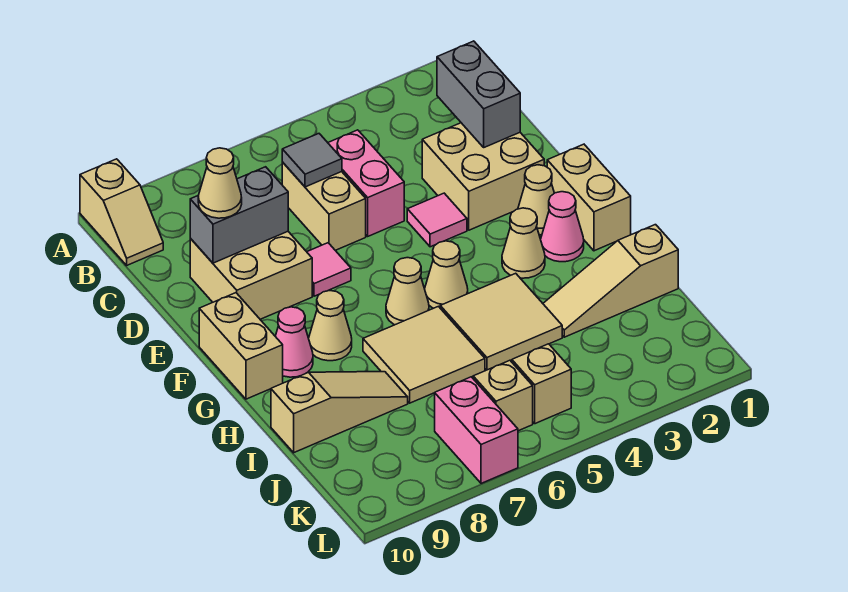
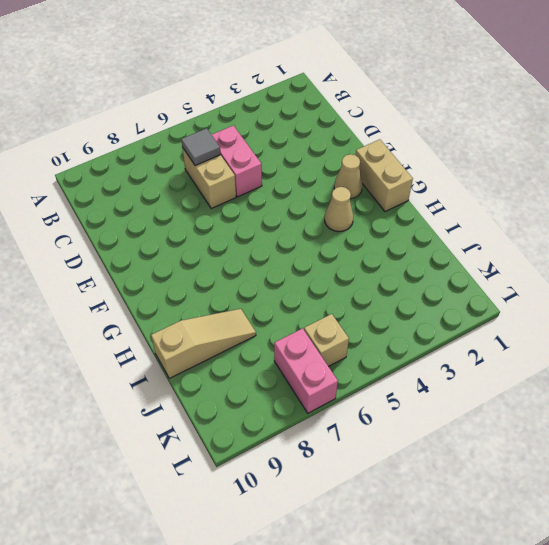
none -> tan 1x2 slope [80,159,163,265]
none -> tan 2x2 brick [422,123,544,230]
none -> tan 2x2 brick [190,232,312,319]

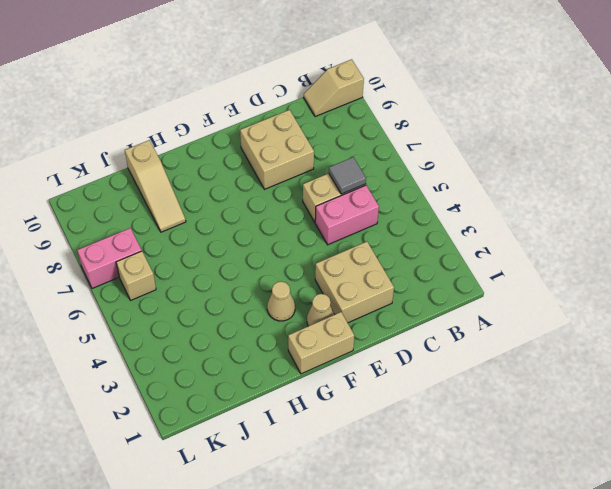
none -> pink 1x1 tile [407,193,467,247]
none -> pink 1x1 tile [307,243,351,296]
none -> tan 1x2 brick [199,293,283,399]

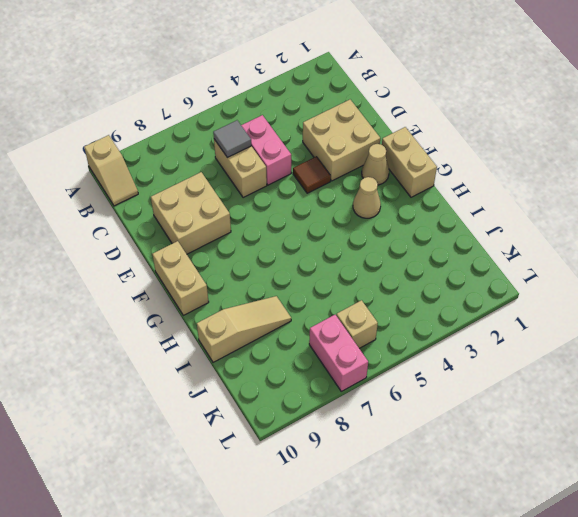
brown 1x1 tile [293,157,331,193] -> pink 1x1 tile [407,193,467,247]
none -> pink 1x1 tile [307,243,351,296]
none -> pink 1x1 cone [541,192,584,262]
none -> tan 1x1 cone [425,241,468,308]

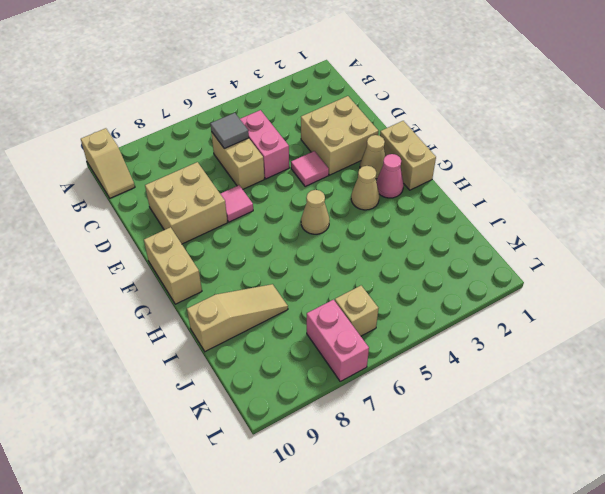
none -> tan 1x1 cone [386,258,429,325]
none -> tan 1x1 cone [309,291,352,361]
none -> pink 1x1 cone [275,307,313,377]

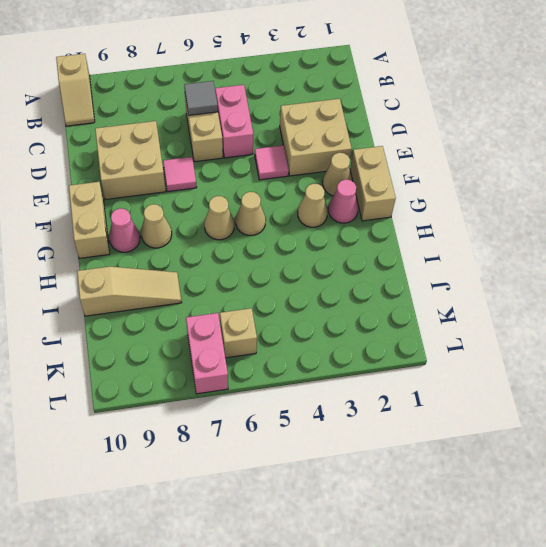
none -> tan 2x2 tile [440,273,562,370]
none -> tan 2x2 tile [363,306,485,403]
none -> tan 1x3 slope [543,225,678,337]

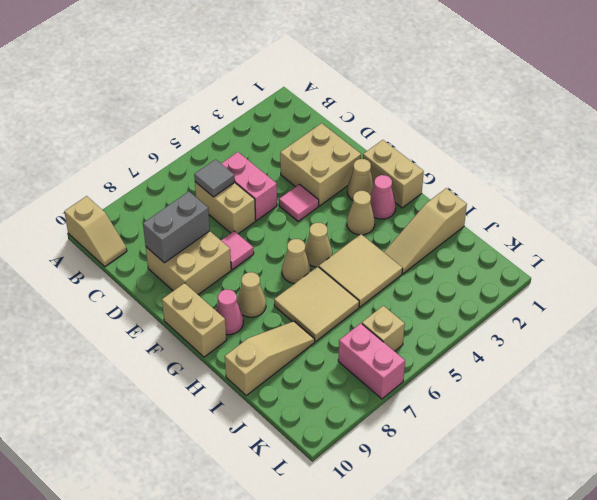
none -> tan 1x1 brick [512,344,571,424]
none -> grey 1x2 brick [437,41,520,147]
none -> tan 1x1 cone [198,148,242,218]

